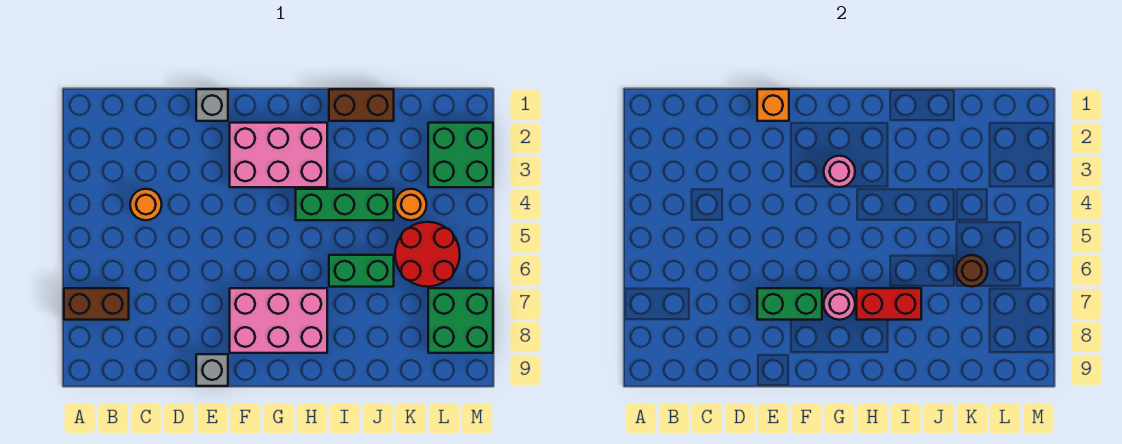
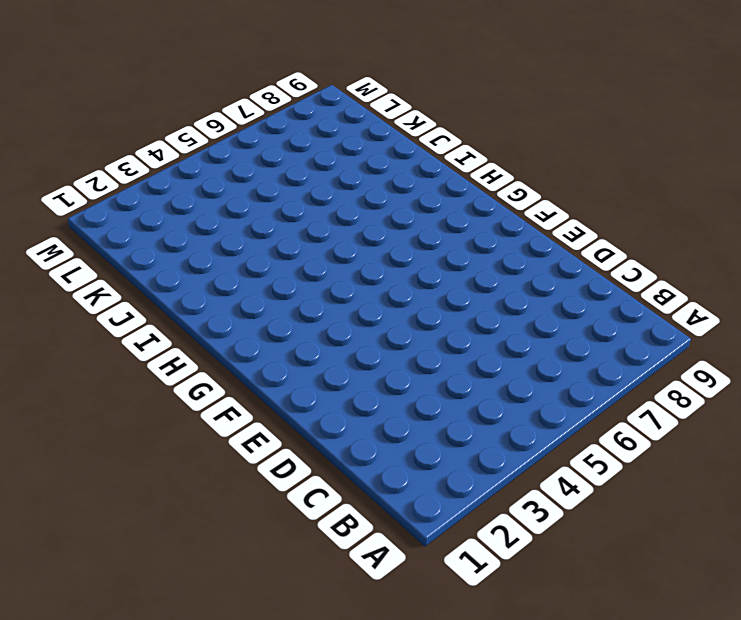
none -> brown 1x2 brick [64,288,129,320]
none -> orange 1x1 round brick [130,189,162,220]
none -> grey 1x1 brick [196,89,228,121]

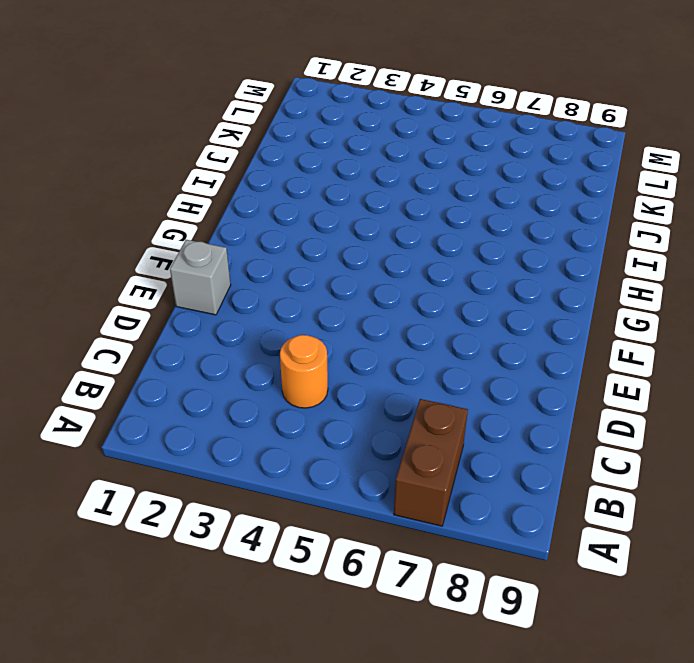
none -> grey 1x1 brick [196,354,228,386]
none -> pink 2x3 brick [230,123,327,187]
none -> pink 2x3 brick [230,288,327,353]

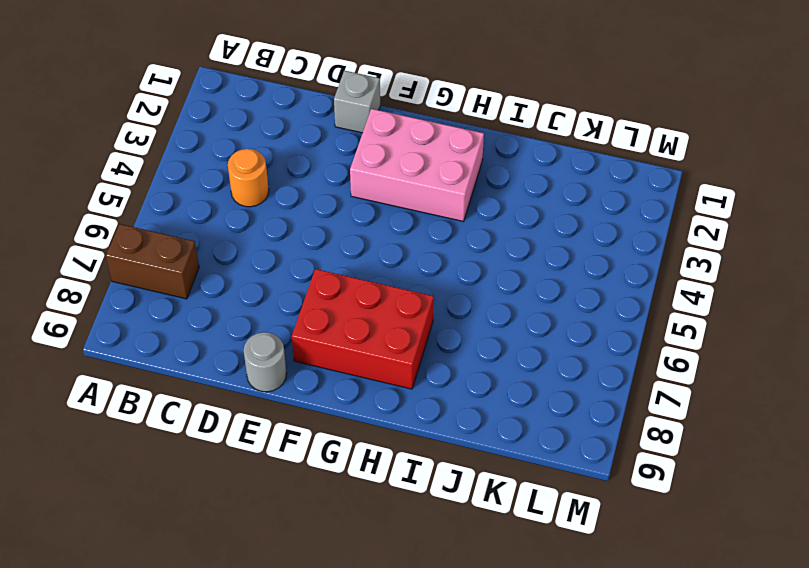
grey 1x1 round brick [244,332,287,392] -> grey 1x1 brick [196,354,228,386]
red 2x3 brick [292,269,434,389] -> pink 2x3 brick [230,288,327,353]
none -> green 1x3 brick [296,189,394,220]
none -> brown 1x2 brick [329,89,394,121]
none -> green 1x2 brick [329,255,394,287]

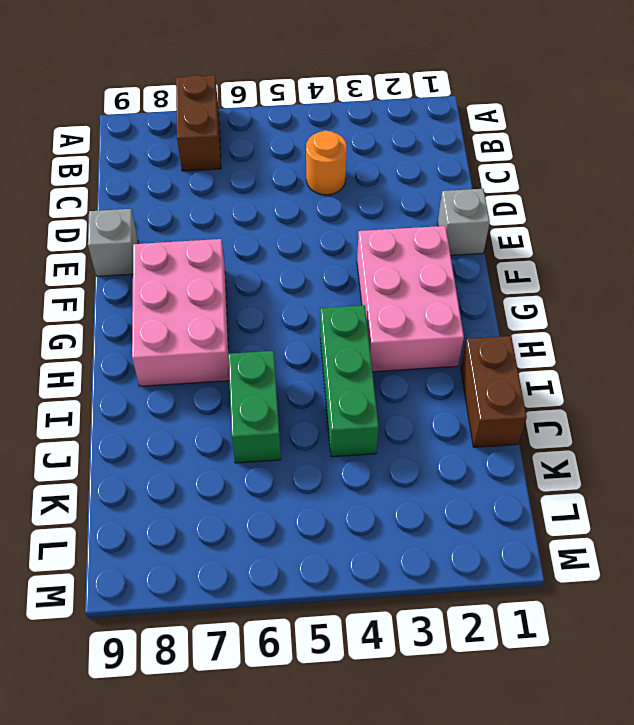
none -> orange 1x1 round brick [395,189,427,220]
none -> red 2x2 round brick [395,222,460,287]
none -> green 2x2 brick [428,123,493,187]

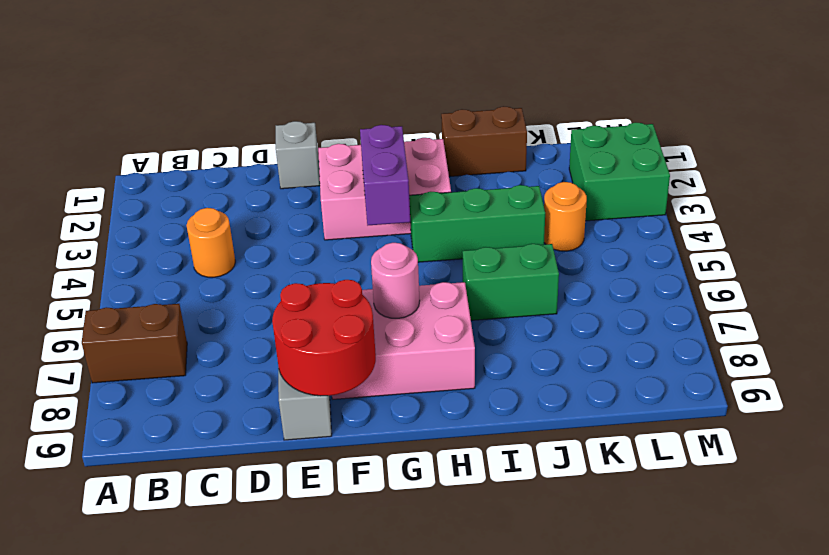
red 2x2 round brick [272,280,376,396] -> red 2x2 round brick moved to [395,222,460,287]
purple 1x2 brick [360,125,410,225] -> pink 1x1 round brick [824,156,855,187]
none -> green 2x2 brick [428,288,493,353]
none -> orange 1x1 brick [757,89,789,121]
none -> green 1x2 brick [757,288,822,320]

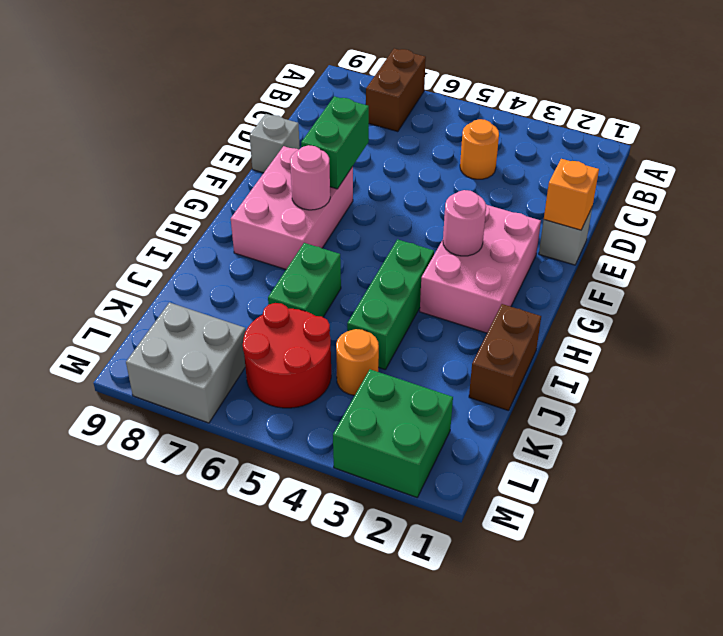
grey 2x2 brick [126,303,246,423] -> green 2x2 brick [428,288,493,353]
none -> red 1x2 brick [857,288,921,320]
none -> brown 1x1 round brick [956,255,988,287]

